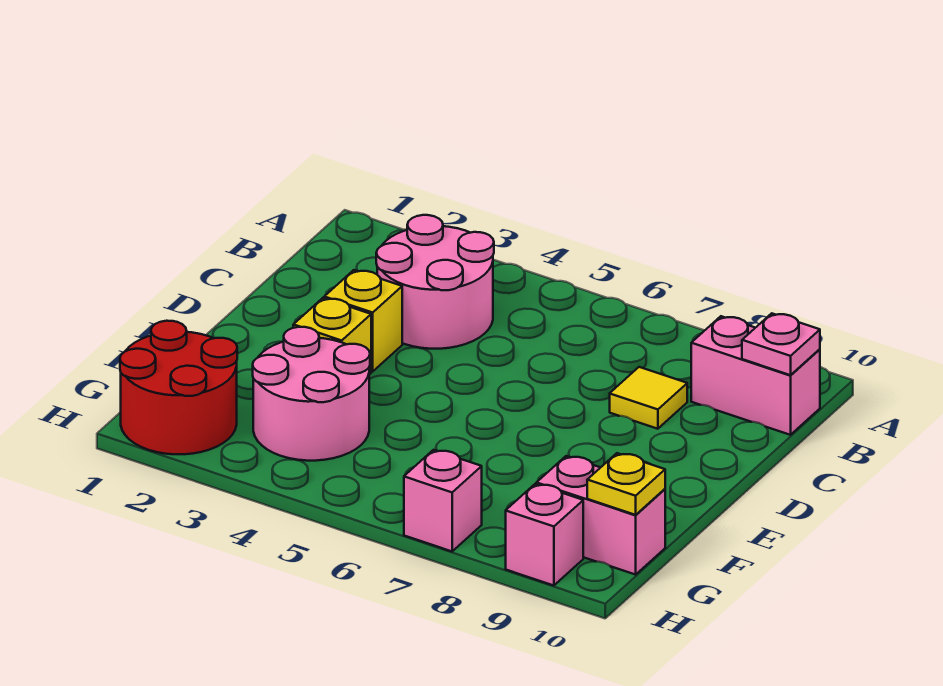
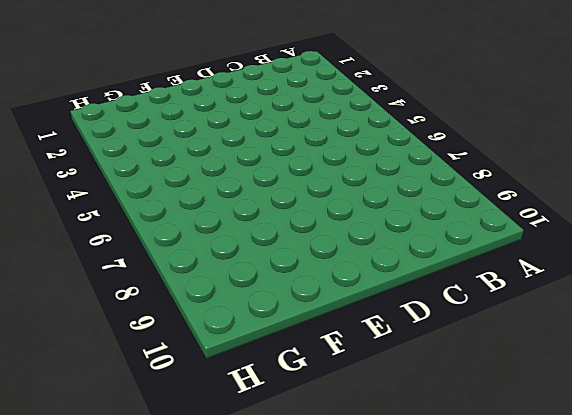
none -> pink 2x2 round brick [376,215,494,349]
none -> pink 1x2 brick [691,316,820,435]
none -> yellow 1x1 tile [610,367,687,429]

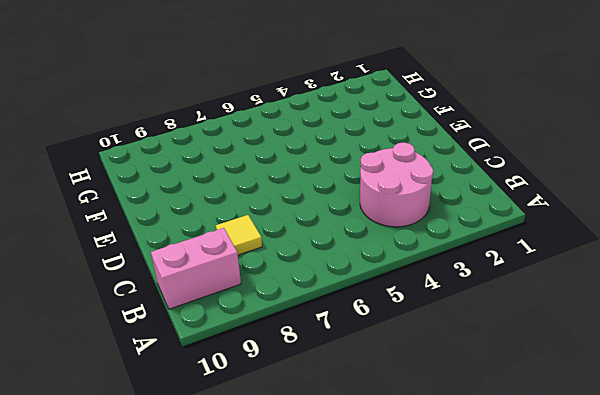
none -> yellow 1x1 brick [324,270,402,372]
none -> yellow 1x1 brick [293,298,371,375]
none -> pink 2x2 round brick [253,327,370,461]

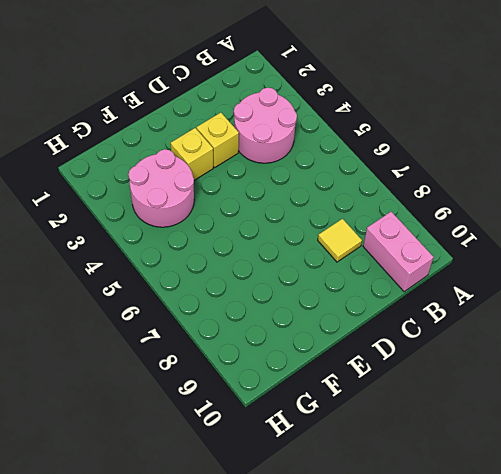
none -> red 2x2 round brick [120,321,237,454]
none -> pink 1x2 brick [536,456,665,575]
none -> pink 1x1 brick [404,450,482,551]

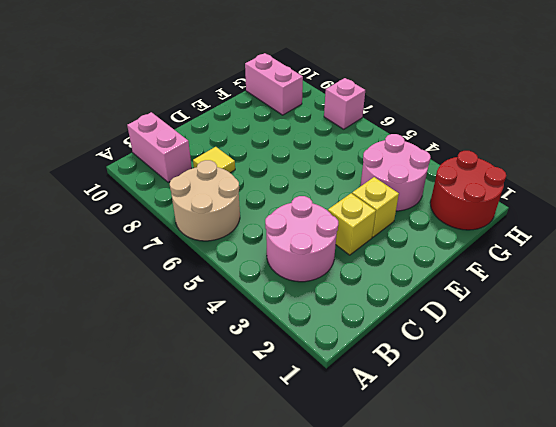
tan 2x2 round brick [170,160,240,241] -> none
none -> pink 1x1 brick [506,484,583,586]
none -> pink 1x1 plate [742,313,820,375]
none -> yellow 1x1 plate [587,453,665,515]

